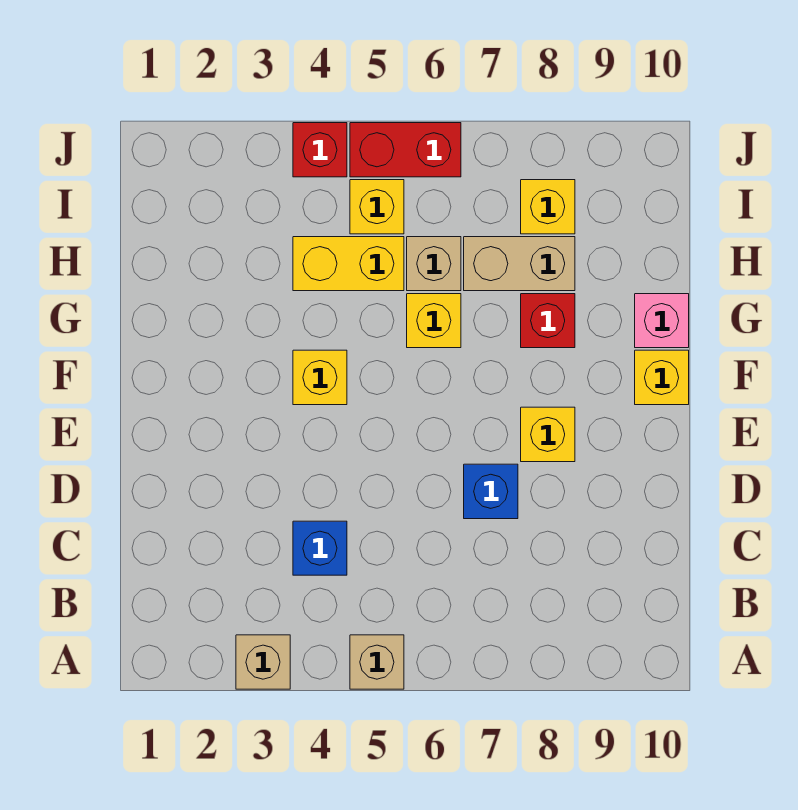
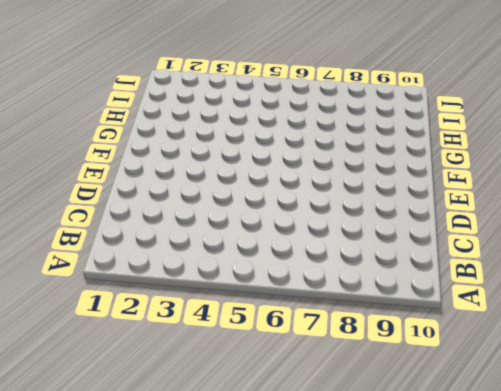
none -> tan 1x1 brick [236,635,290,689]
none -> tan 1x1 brick [350,635,404,689]
none -> blue 1x1 brick [293,521,347,575]

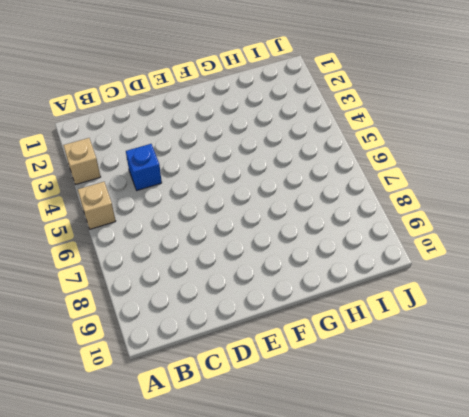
none -> blue 1x1 brick [464,464,518,519]
none -> yellow 1x1 brick [521,407,575,462]
none -> yellow 1x1 brick [293,350,347,405]

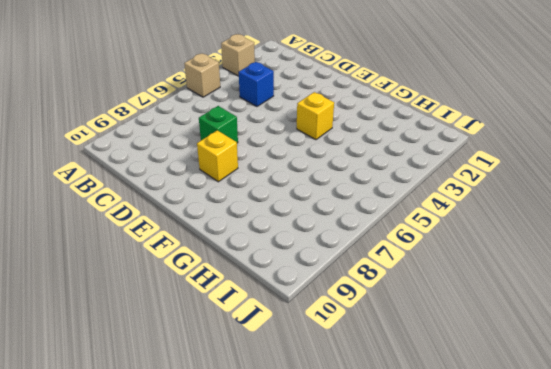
green 1x1 brick [199,106,238,143] -> blue 1x1 brick [464,464,518,519]
none -> yellow 1x1 brick [635,350,689,405]
none -> yellow 1x1 brick [407,294,461,348]
none -> red 1x1 brick [521,294,575,348]

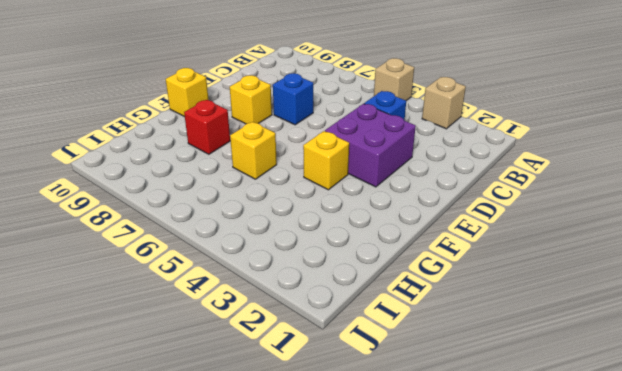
purple 2x2 brick [325,104,416,187] -> none
none -> pink 1x1 brick [635,294,689,348]
none -> yellow 1x2 brick [293,237,404,291]
none -> tan 1x1 brick [407,237,461,291]

